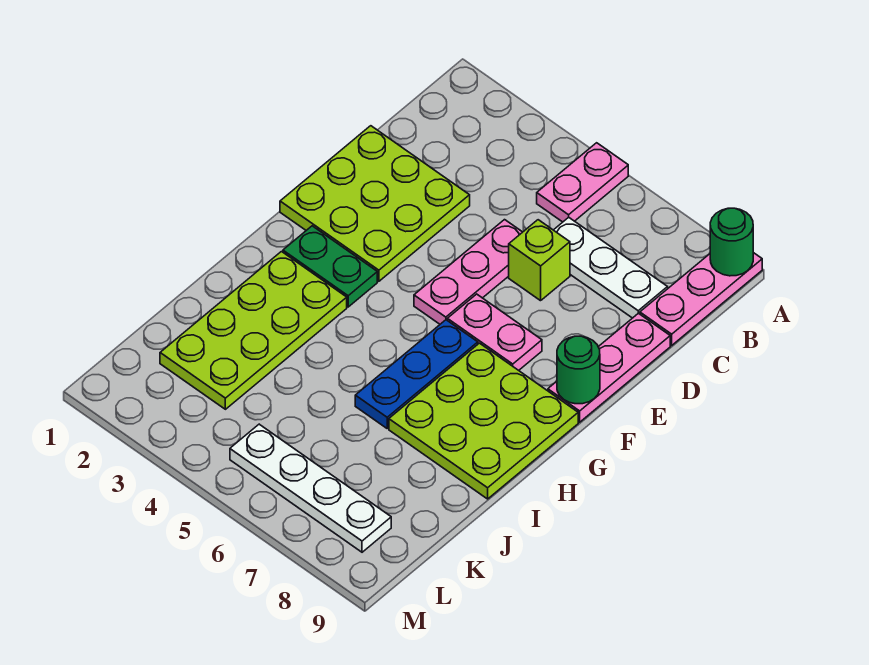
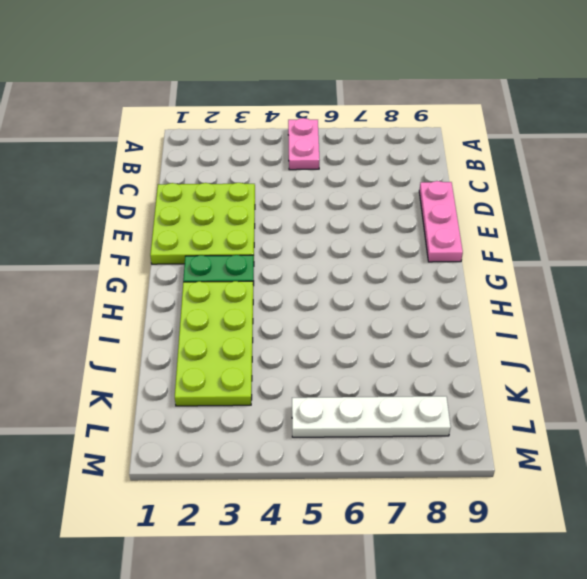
none -> pink 1x3 plate [640,253,762,345]
none -> white 1x3 plate [554,217,668,318]
none -> pink 1x3 plate [414,220,522,324]

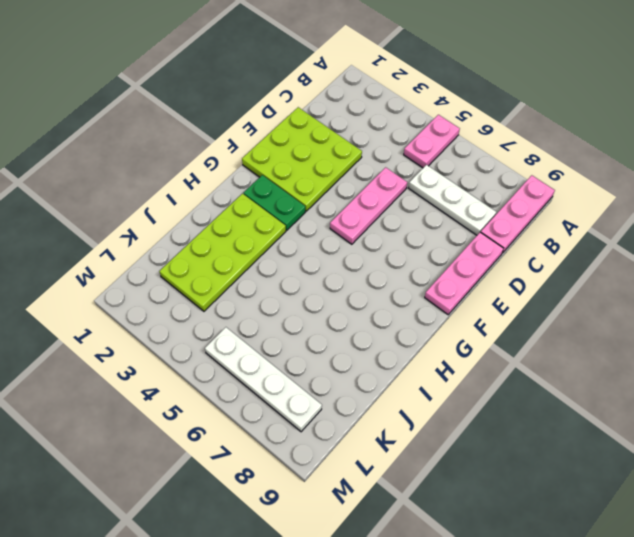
none -> lime 1x1 brick [509,220,570,301]
none -> pink 1x2 plate [447,294,542,370]
none -> blue 1x3 plate [355,320,478,428]

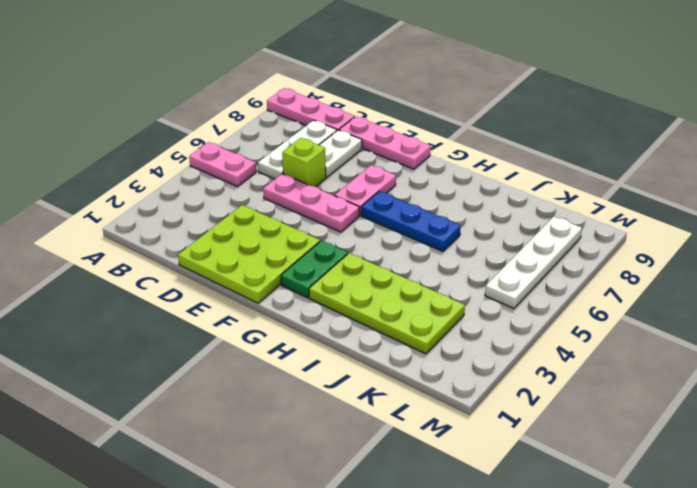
white 1x2 plate [319,130,362,178] -> none
none -> lime 3x3 plate [389,343,578,499]
none -> green 1x1 round brick [710,208,753,276]
none -> green 1x1 round brick [557,336,600,404]

